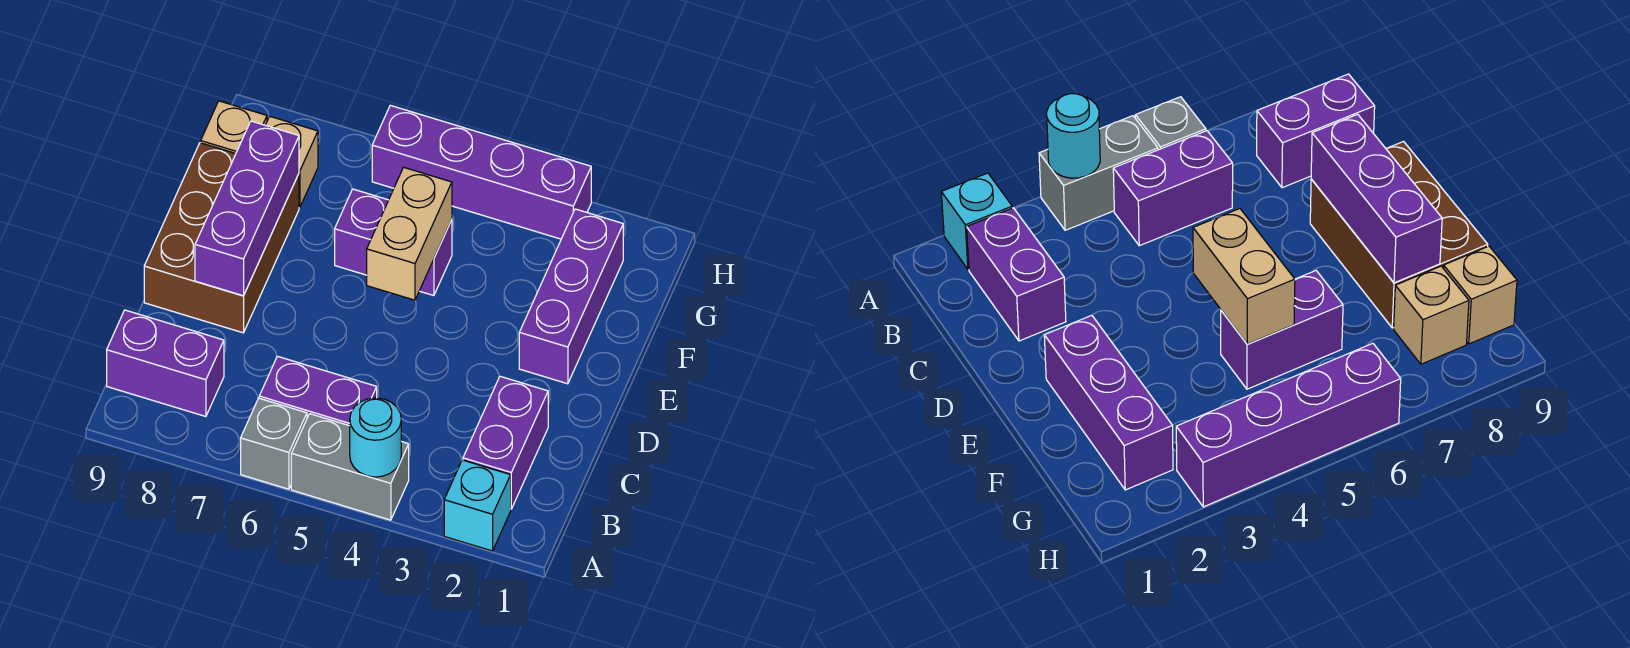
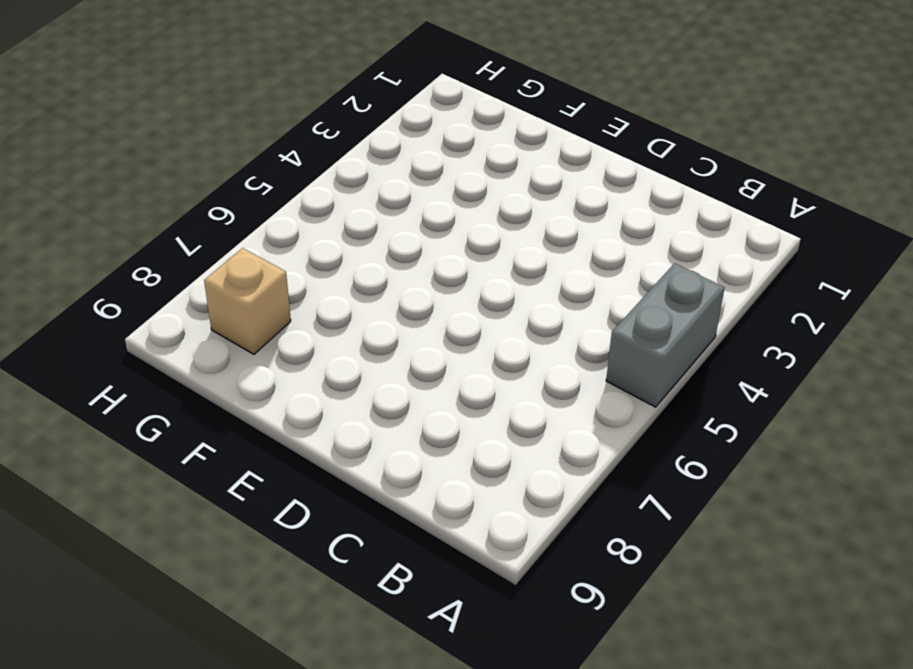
none -> cyan 1x1 brick [444,460,511,551]
none -> grey 1x1 brick [241,398,307,489]
none -> purple 1x2 brick [463,376,548,509]

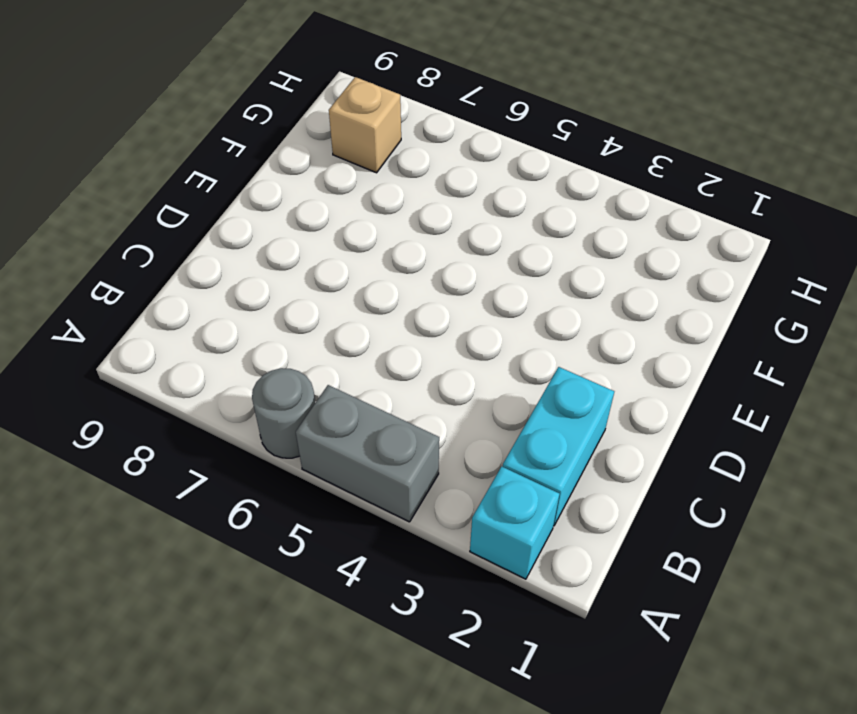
grey 1x1 round brick [252,368,315,458] -> grey 1x1 brick [241,398,307,489]
cyan 1x2 brick [503,367,614,526] -> purple 1x2 brick [463,376,548,509]
none -> purple 1x2 brick [259,356,377,426]
none -> purple 1x2 brick [107,310,224,417]
none -> brown 2x3 brick [144,143,299,333]

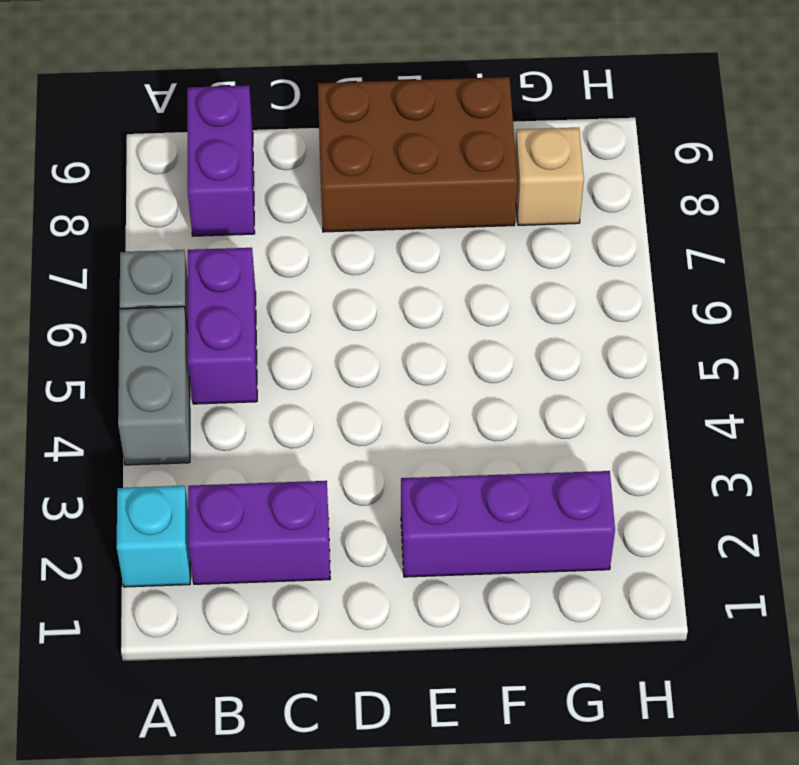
none -> purple 1x2 brick [335,189,452,296]
none -> tan 1x1 brick [201,101,267,153]
none -> purple 1x4 brick [372,105,591,239]

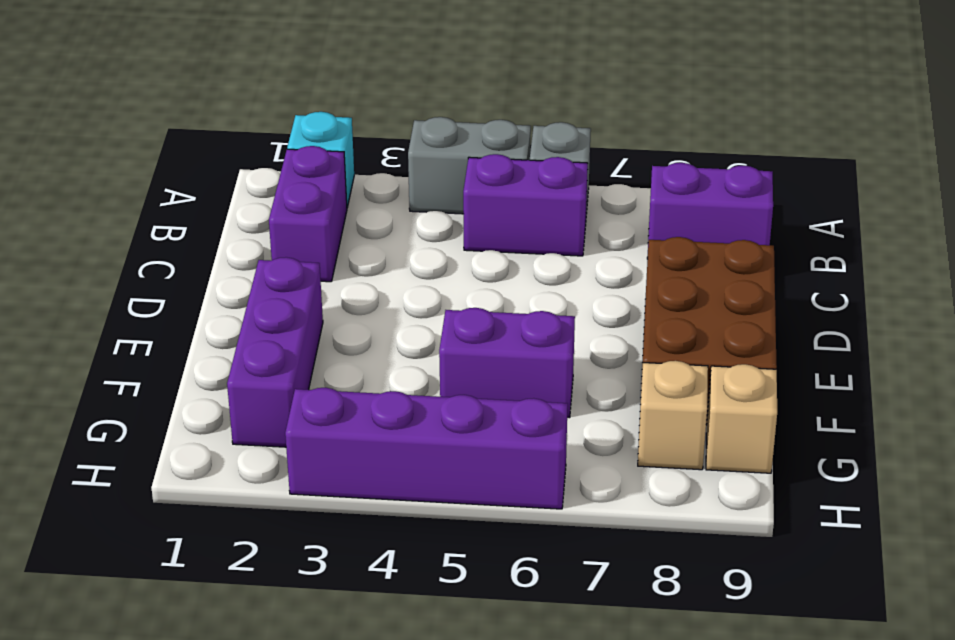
none -> cyan 1x1 round brick [350,398,401,477]
none -> purple 1x3 brick [195,121,299,296]
none -> tan 1x2 brick [367,167,452,300]

